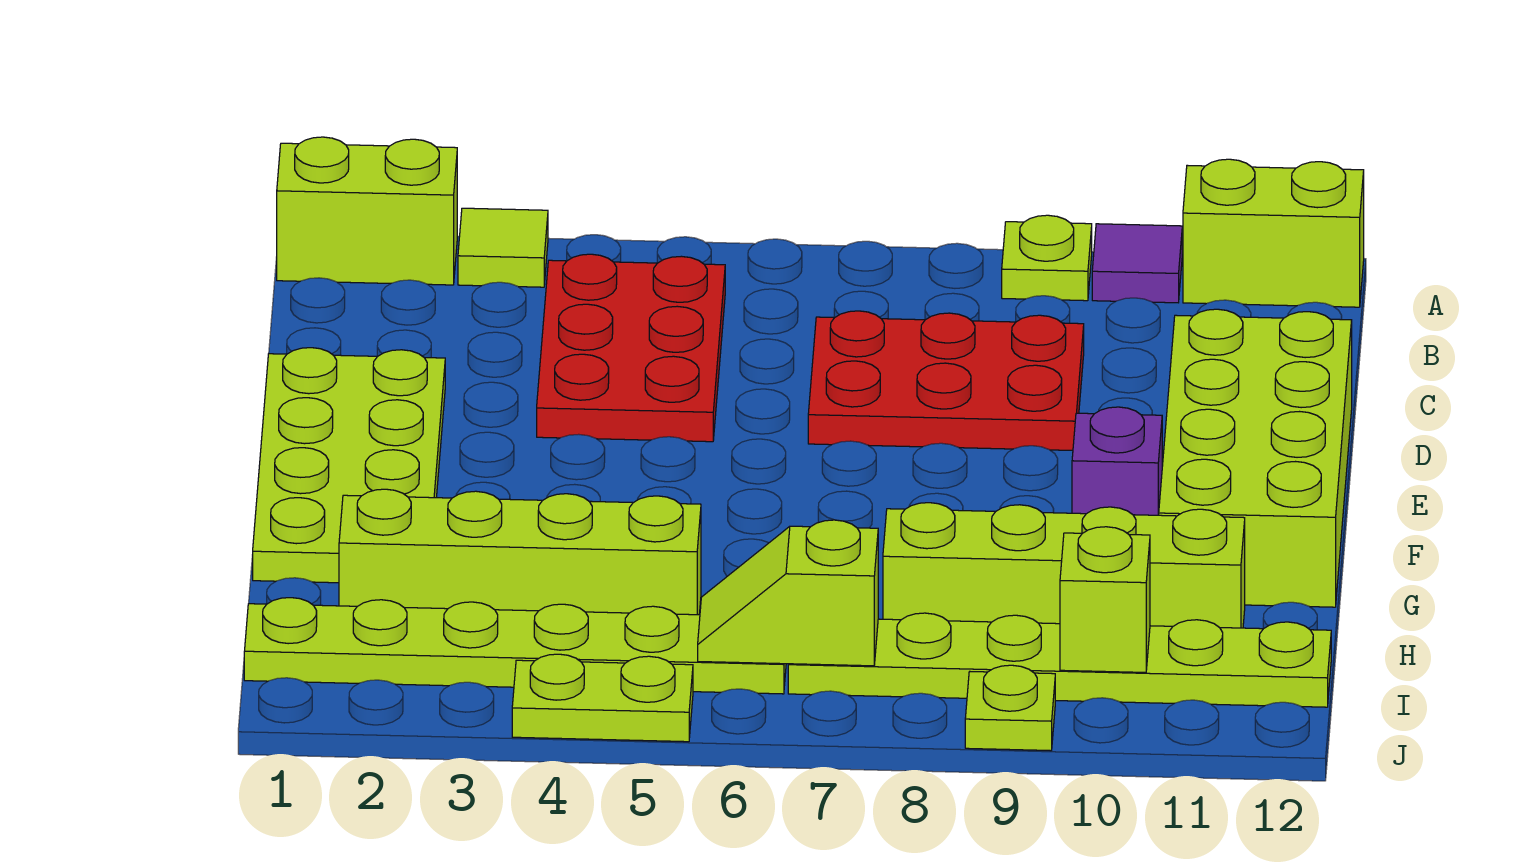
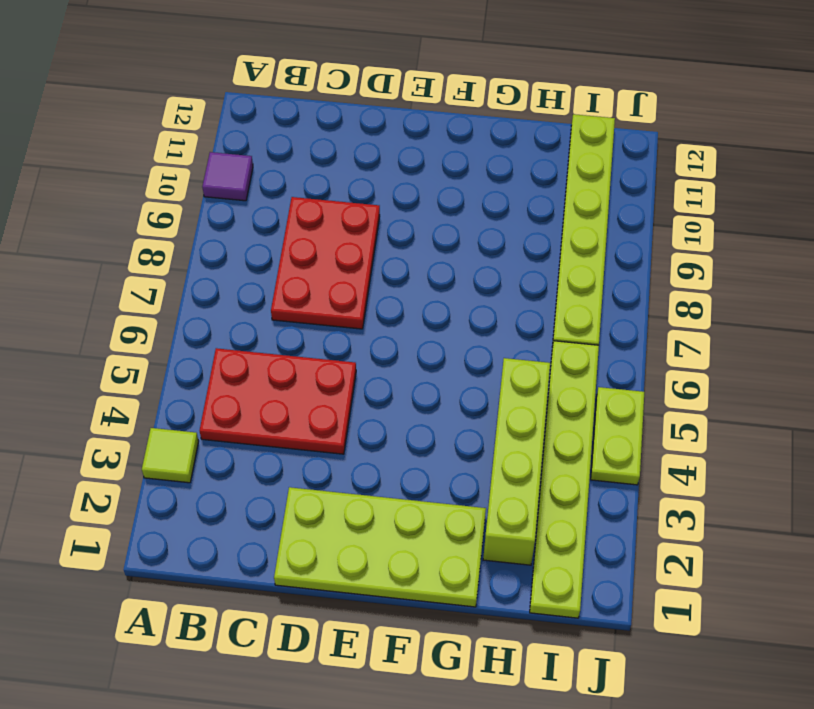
none -> lime 1x2 brick [277,137,457,285]
none -> lime 1x1 plate [1002,215,1092,301]
none -> lime 1x2 brick [1183,159,1364,307]

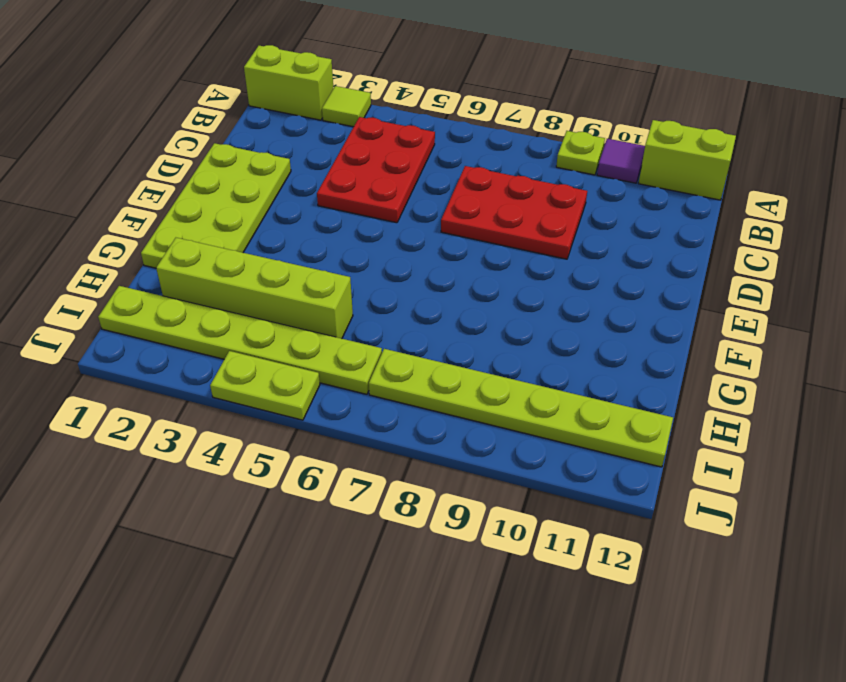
none -> lime 2x4 brick [1159,309,1352,607]
none -> purple 1x1 brick [1072,407,1162,515]
none -> lime 1x4 brick [883,503,1245,628]

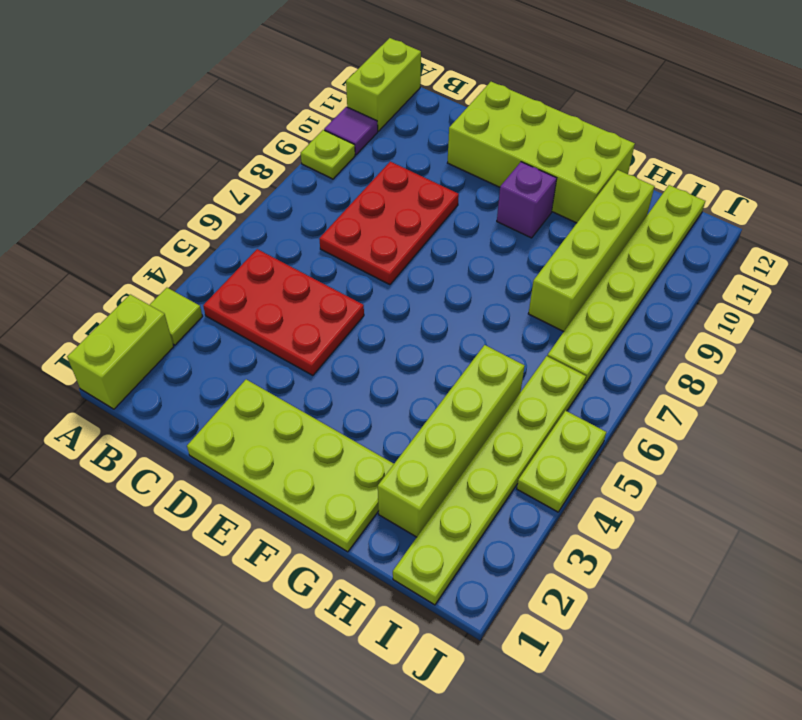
none -> lime 1x1 plate [965,665,1055,751]
none -> lime 1x2 slope [698,520,878,666]
none -> lime 1x1 brick [1060,527,1150,672]

